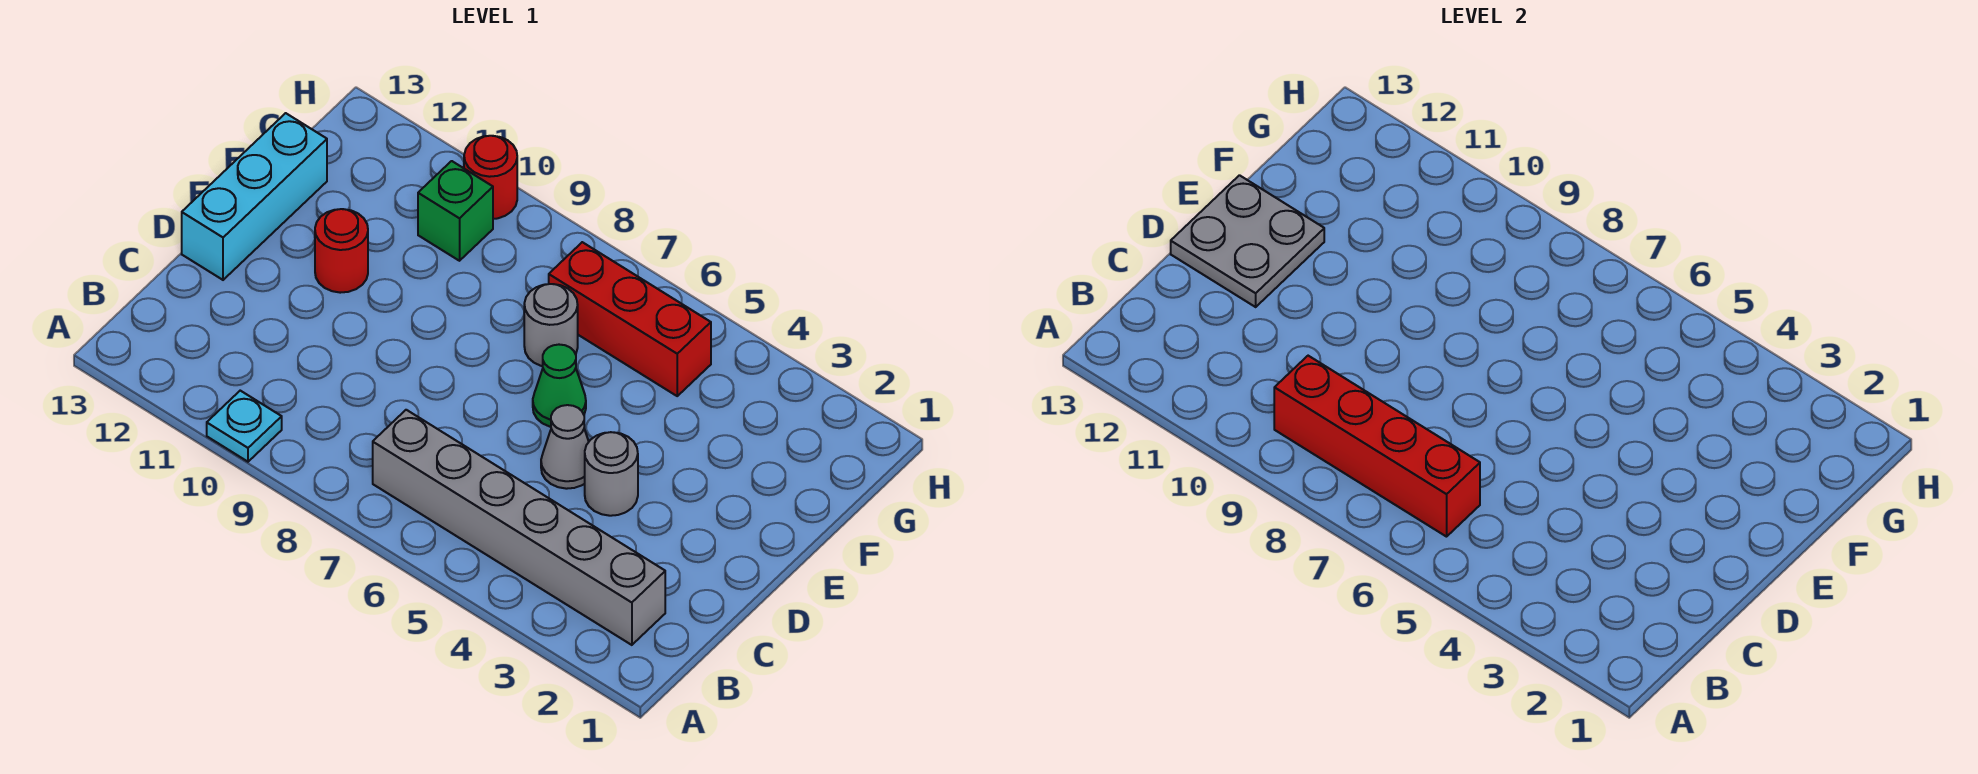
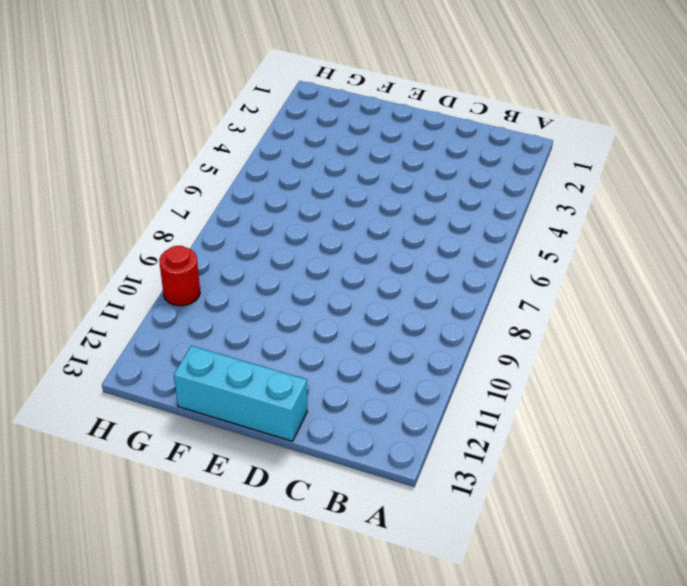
none -> cyan 1x1 plate [207,391,282,462]
none -> grey 1x6 brick [373,410,665,645]
none -> grey 1x1 round brick [585,432,638,516]

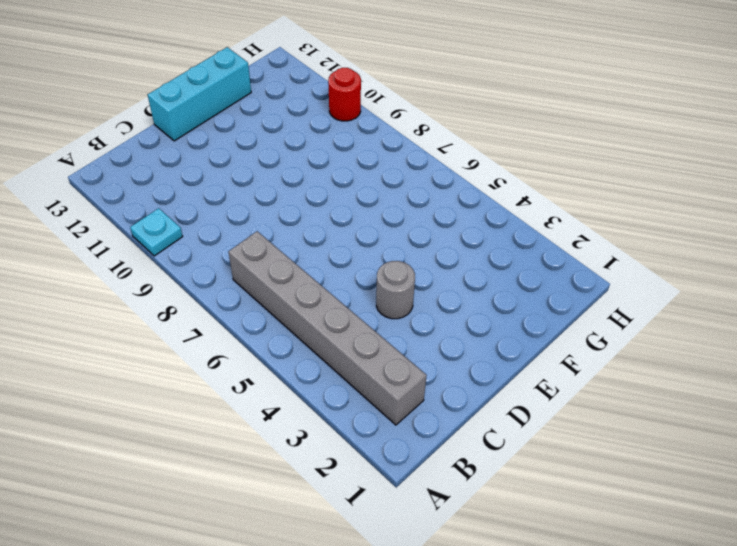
none -> grey 1x1 cone [541,405,589,489]
none -> green 1x1 cone [533,345,586,427]
none -> red 1x1 round brick [315,209,368,293]

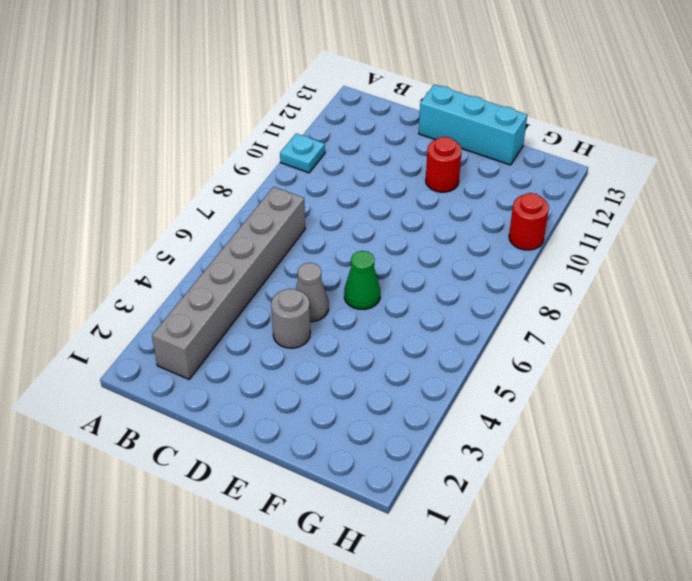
none -> grey 1x1 round brick [524,284,578,366]
none -> red 1x3 brick [549,242,711,396]
none -> green 1x1 brick [418,161,493,261]

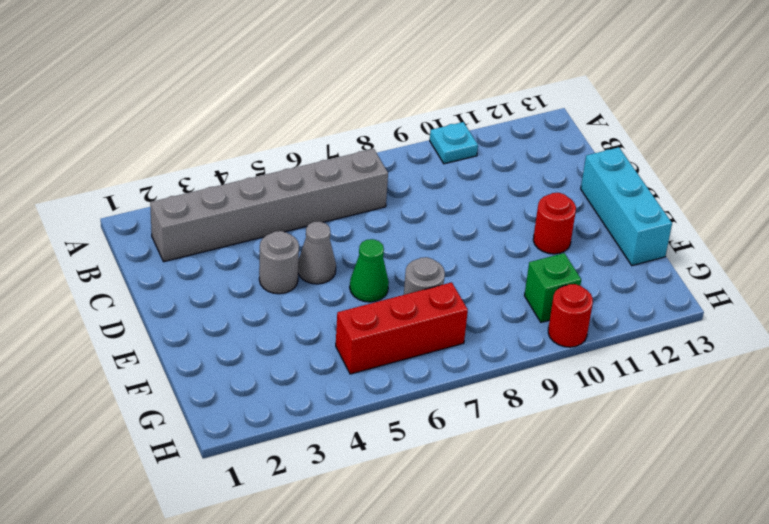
none -> red 1x4 brick [1274,356,1480,537]
none -> grey 2x2 plate [1171,175,1324,307]

